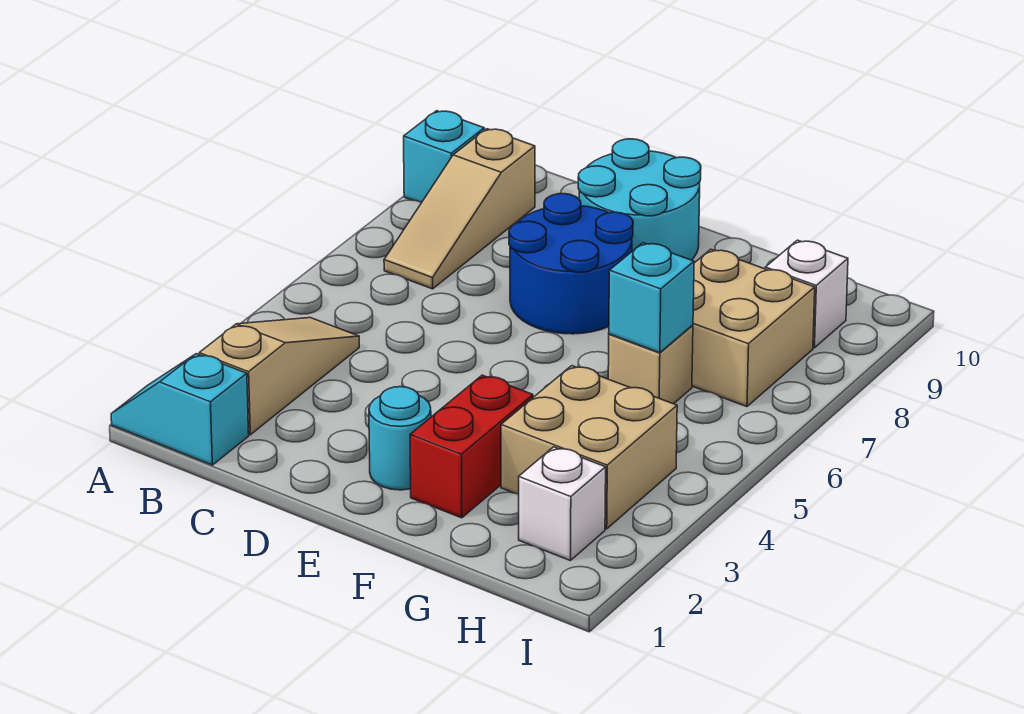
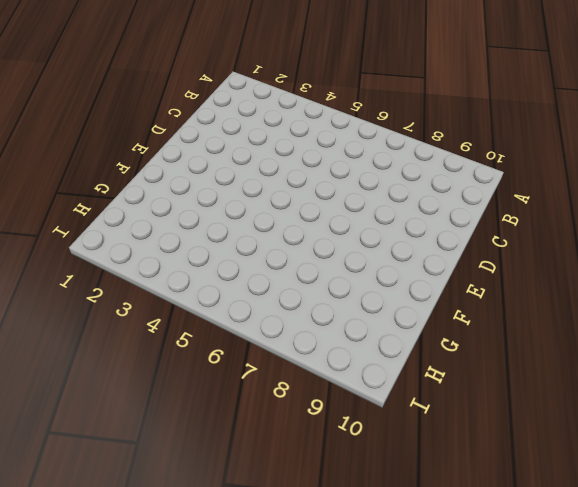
none -> cyan 1x2 slope [111,354,249,465]
none -> cyan 1x1 brick [404,111,484,202]
none -> tan 1x3 slope [199,318,359,435]

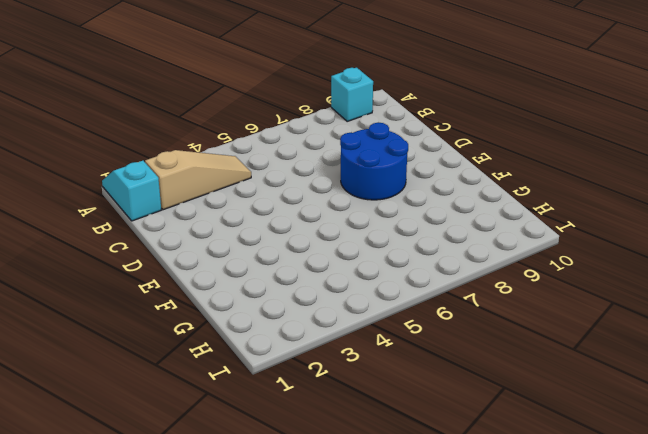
none -> tan 1x3 slope [384,129,535,289]
none -> cyan 2x2 round brick [578,139,701,260]
none -> cyan 1x1 round brick [369,387,431,490]

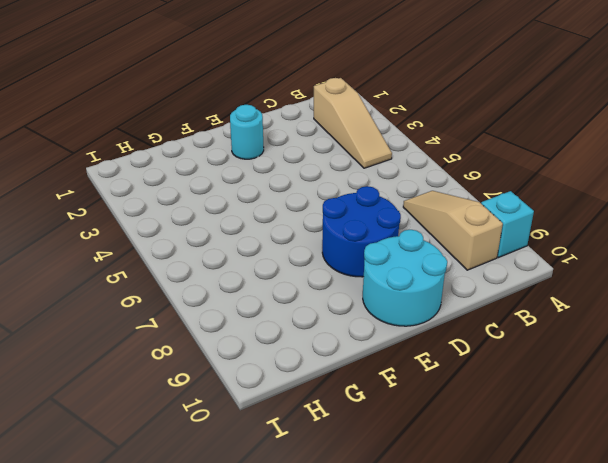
none -> cyan 1x2 slope [111,354,249,465]
none -> red 1x2 brick [410,375,533,518]
none -> tan 2x2 brick [501,366,677,529]

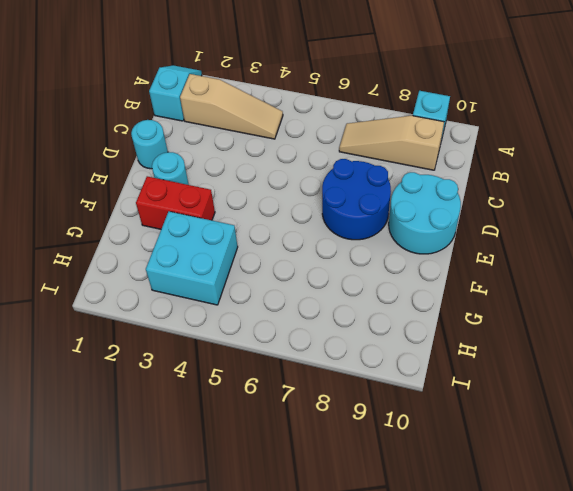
cyan 1x1 round brick [131,120,168,169] -> none
cyan 2x2 brick [146,212,238,305] -> tan 2x2 brick [501,366,677,529]
none -> tan 1x1 brick [608,325,693,404]
none -> tan 2x2 brick [692,249,815,407]
none -> white 1x1 brick [519,447,606,561]

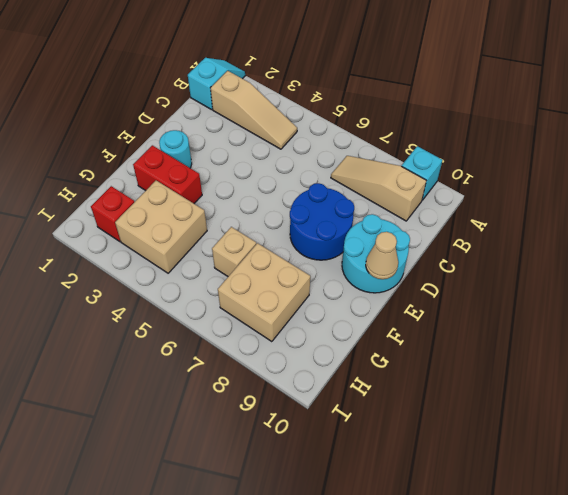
tan 1x1 cone [366,232,398,279] -> none
red 1x1 brick [91,186,134,242] -> white 1x1 brick [519,447,606,561]
none -> white 1x1 brick [765,240,848,348]
none -> cyan 1x1 brick [609,243,694,353]

